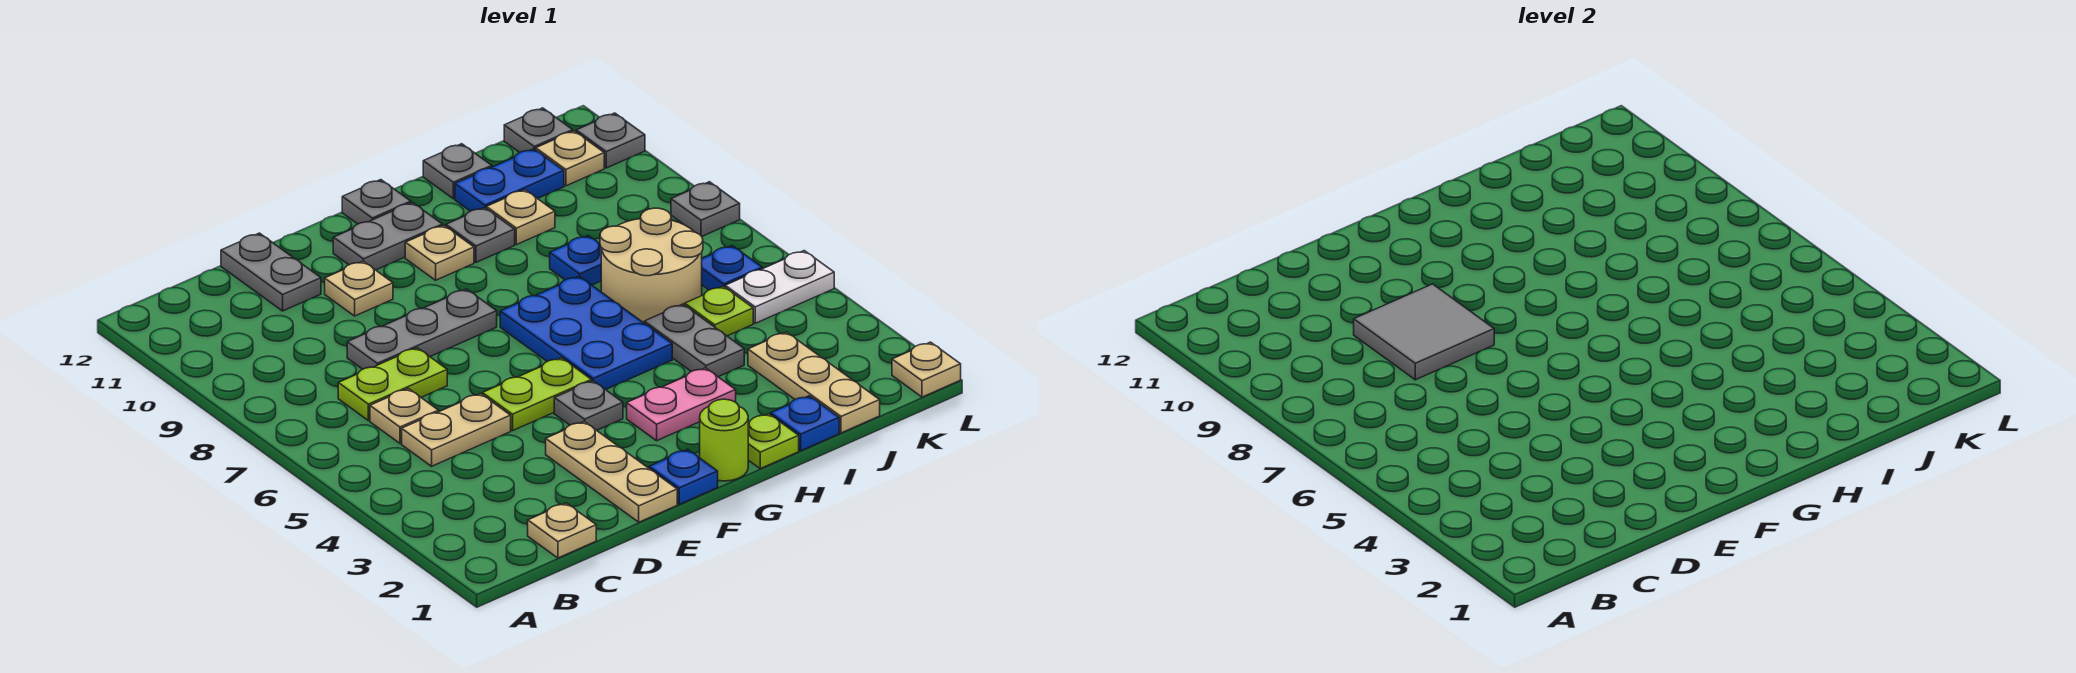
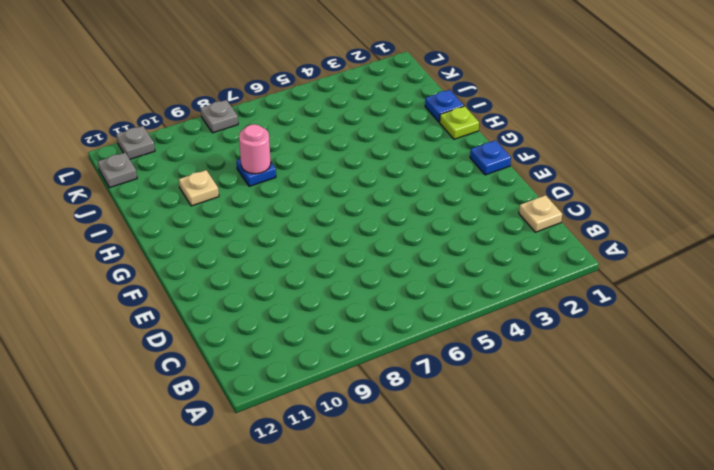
pink 1x1 round brick [239,124,271,174] -> none
none -> tan 1x2 plate [402,394,511,466]
none -> tan 1x1 plate [370,389,439,443]
none -> lime 1x2 plate [338,348,447,421]
none -> grey 1x3 plate [347,289,497,369]

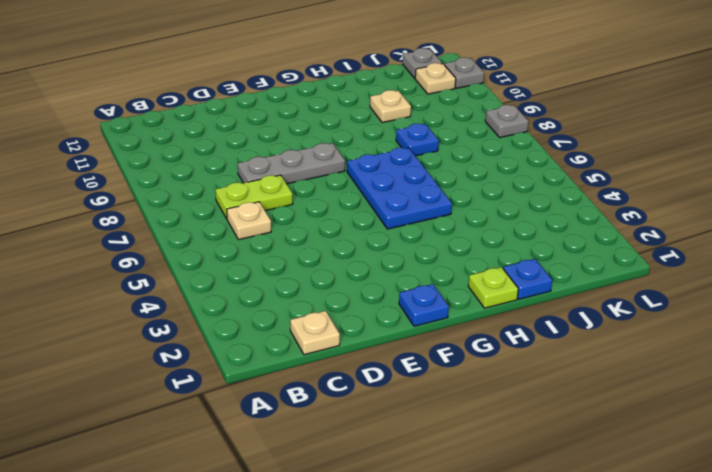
none -> tan 1x2 plate [402,394,511,466]
none -> grey 1x2 plate [221,233,321,311]
none -> tan 1x3 plate [546,422,677,522]
none -> lime 1x2 plate [482,358,591,431]

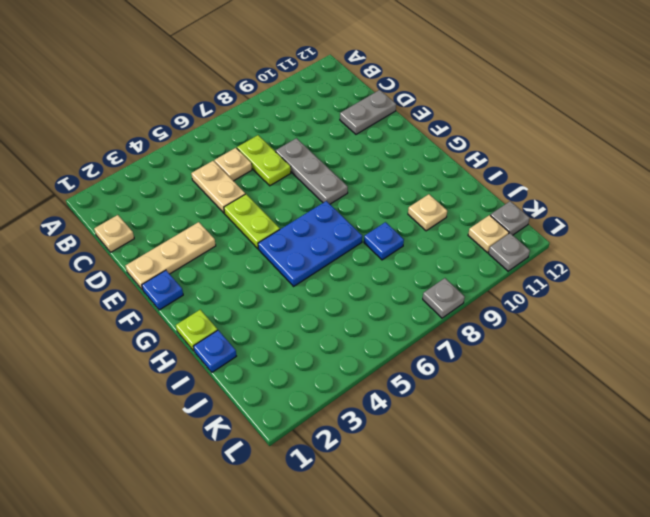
none -> tan 1x1 plate [325,261,393,316]
none -> grey 1x1 plate [554,381,623,430]
none -> grey 1x2 plate [333,202,443,270]
none -> lime 1x1 round brick [700,399,748,481]

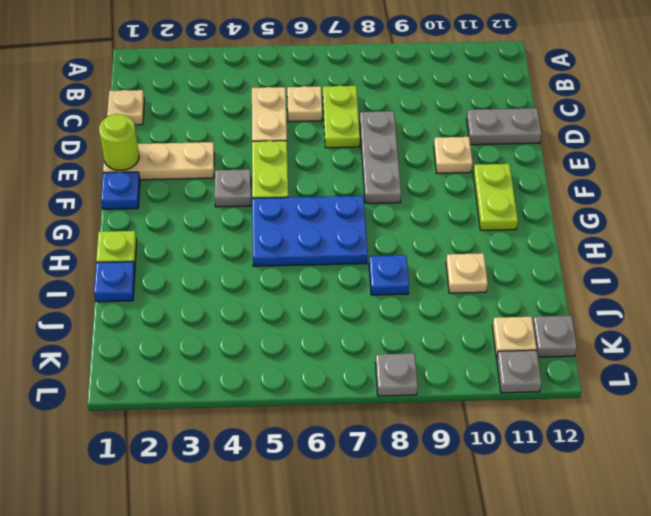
lime 1x1 round brick [99,114,139,171] -> lime 1x1 round brick moved to [700,399,748,481]
lime 1x2 plate [473,164,518,230] -> grey 1x2 plate [333,202,443,270]
none -> pink 1x2 plate [627,368,736,441]
none -> tan 1x1 plate [405,225,474,280]
none -> grey 1x1 plate [342,180,411,224]
none -> grey 1x1 plate [446,208,515,262]

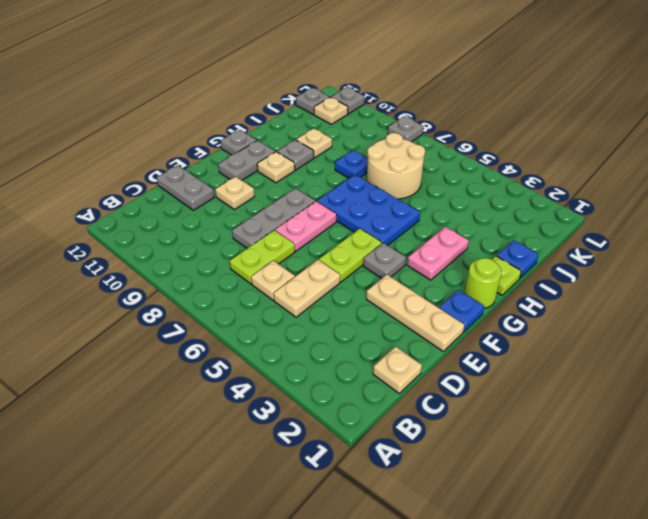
pink 1x2 plate [275,201,337,251] -> none
none -> grey 1x2 plate [644,304,744,377]
none -> blue 1x2 plate [455,149,564,211]
none -> grey 1x1 plate [423,144,492,199]
none -> tan 1x3 plate [748,332,880,433]

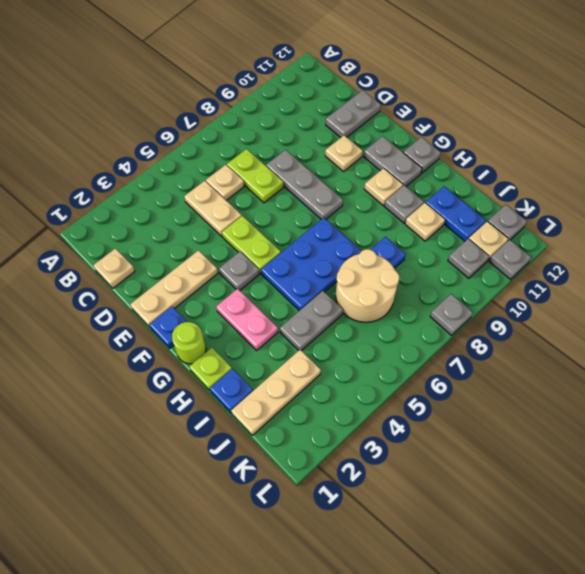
grey 1x1 plate [448,239,489,278] -> grey 1x1 plate moved to [423,144,492,199]
none -> lime 1x1 plate [685,286,753,336]
none -> white 1x2 plate [725,251,834,323]
none -> blue 1x1 plate [702,246,762,290]
none -> tan 1x1 plate [892,342,961,397]

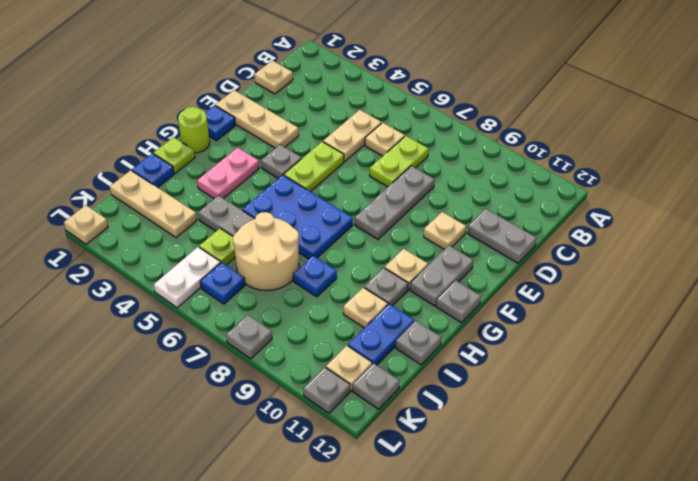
none -> grey 2x2 tile [1354,284,1494,380]

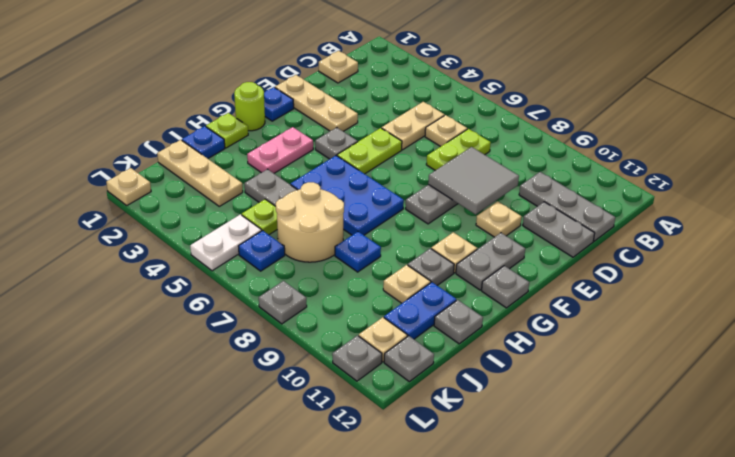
grey 1x3 plate [519,172,615,241] -> none

